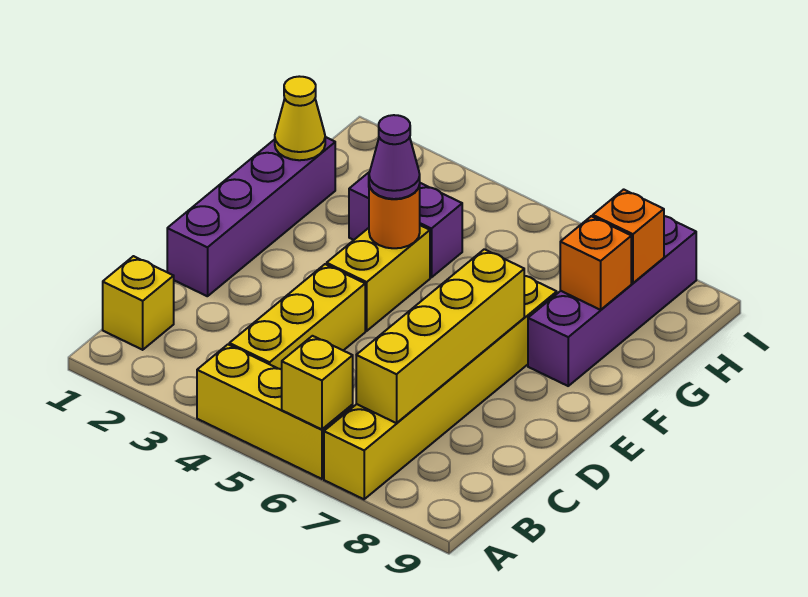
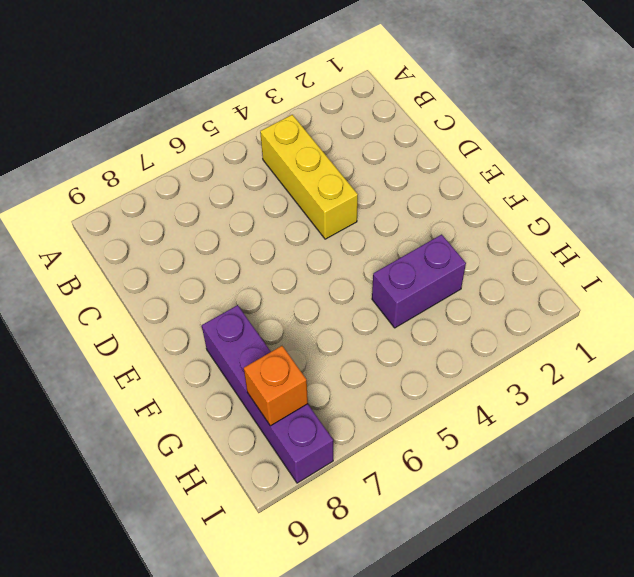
none -> yellow 1x3 brick [197,345,353,479]
none -> yellow 1x6 brick [324,276,557,499]
none -> yellow 1x1 brick [103,256,174,350]

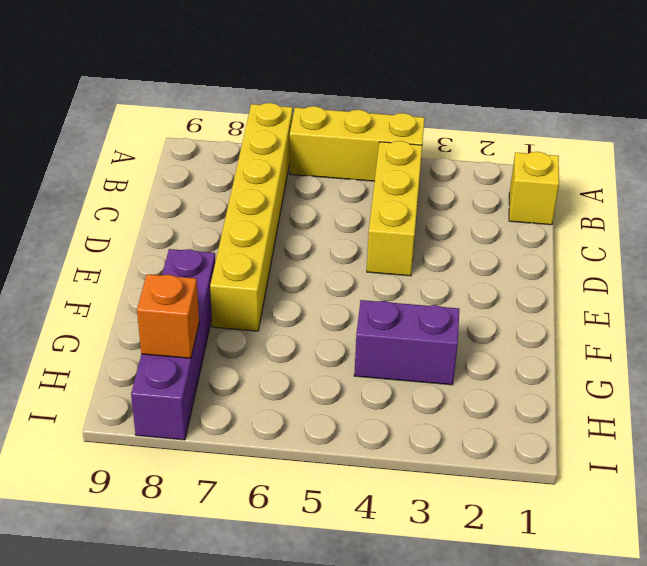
none -> purple 1x4 brick [167,137,335,296]
none -> yellow 1x2 brick [327,225,430,331]
none -> yellow 1x1 brick [282,336,353,429]

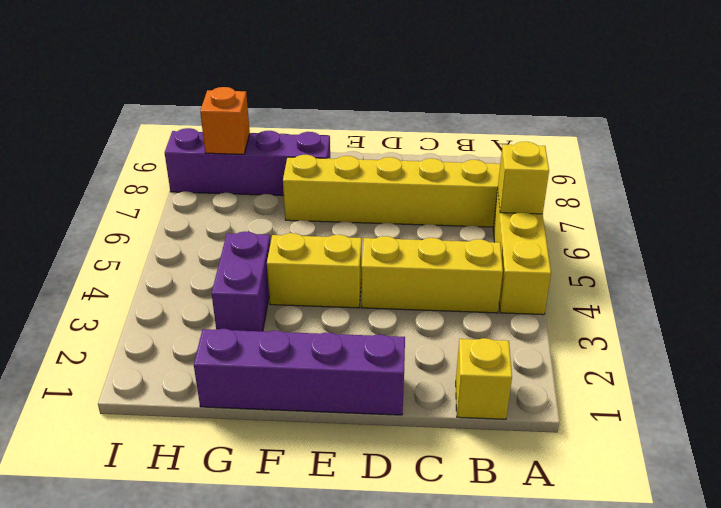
none -> yellow 1x4 brick [356,249,524,423]
none -> orange 1x1 round brick [369,185,420,248]
none -> yellow 1x1 cone [275,76,325,160]

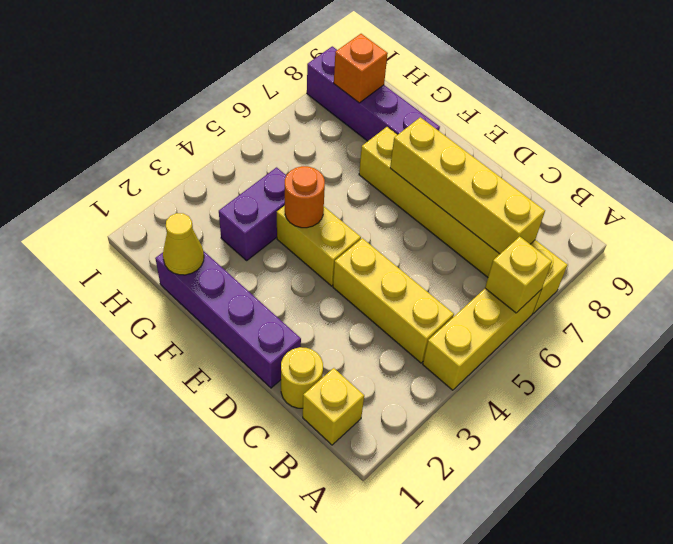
yellow 1x1 round brick [281,347,323,408] -> none
none -> orange 1x1 brick [560,216,631,310]
none -> purple 1x1 cone [369,115,420,199]

